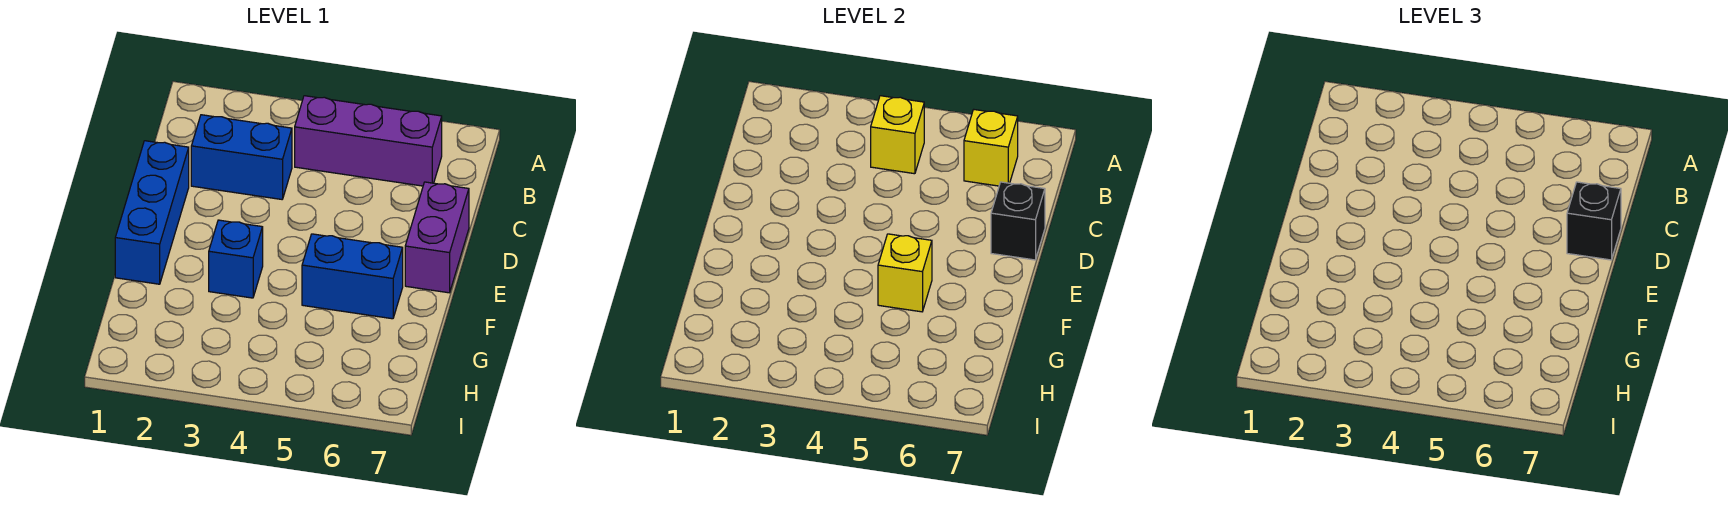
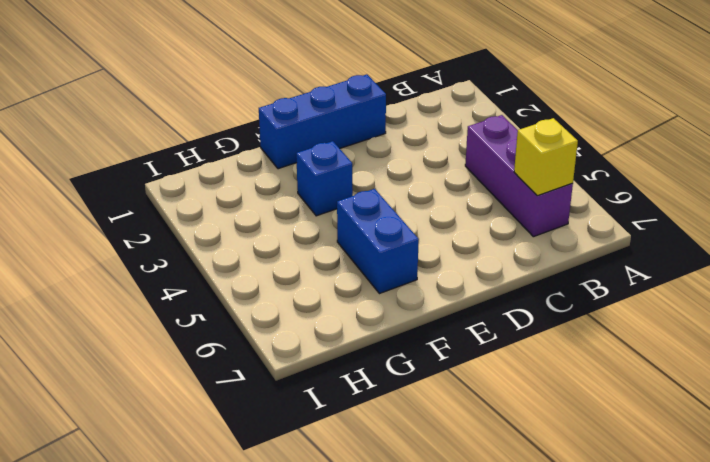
none -> blue 1x2 brick [191,115,292,199]
none -> purple 1x2 brick [405,182,469,293]

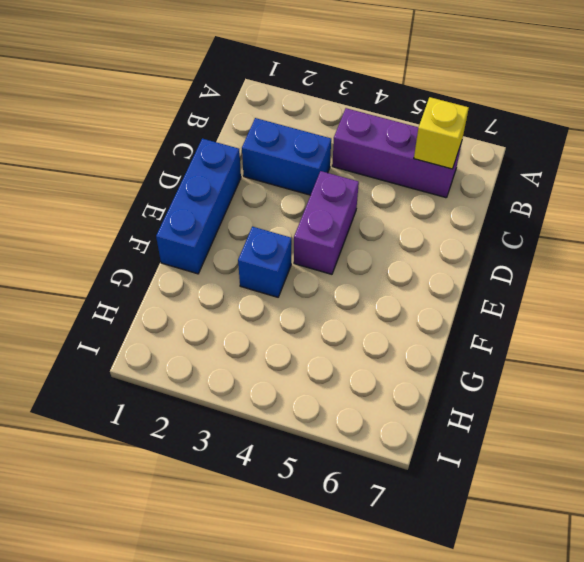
purple 1x2 brick [294,171,359,274] -> purple 1x2 brick moved to [405,182,469,293]
none -> blue 1x2 brick [302,234,403,319]
none -> yellow 1x1 brick [871,96,924,174]

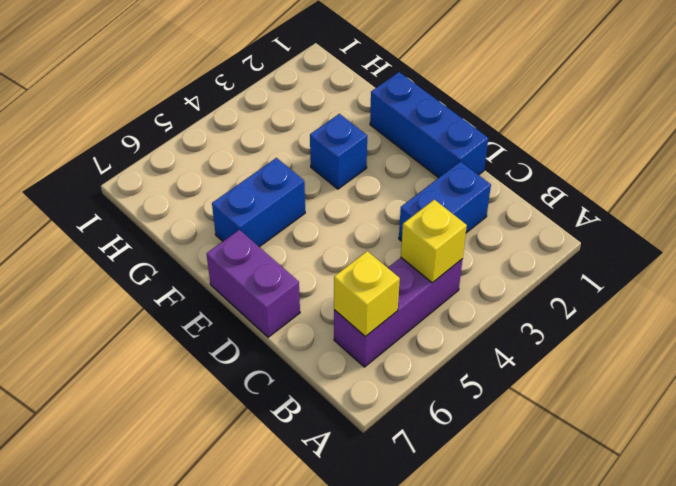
none -> black 1x1 brick [991,182,1045,260]
none -> yellow 1x1 brick [878,234,932,312]

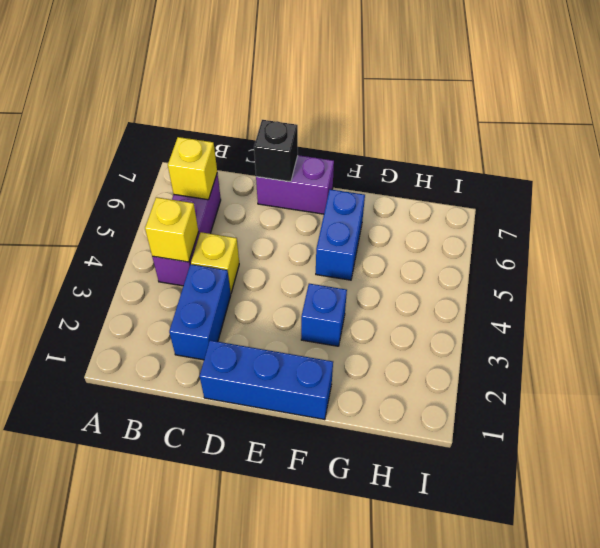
yellow 1x1 brick [191,232,239,293] -> yellow 1x1 brick moved to [878,234,932,312]
none -> black 1x1 brick [1567,182,1621,260]

